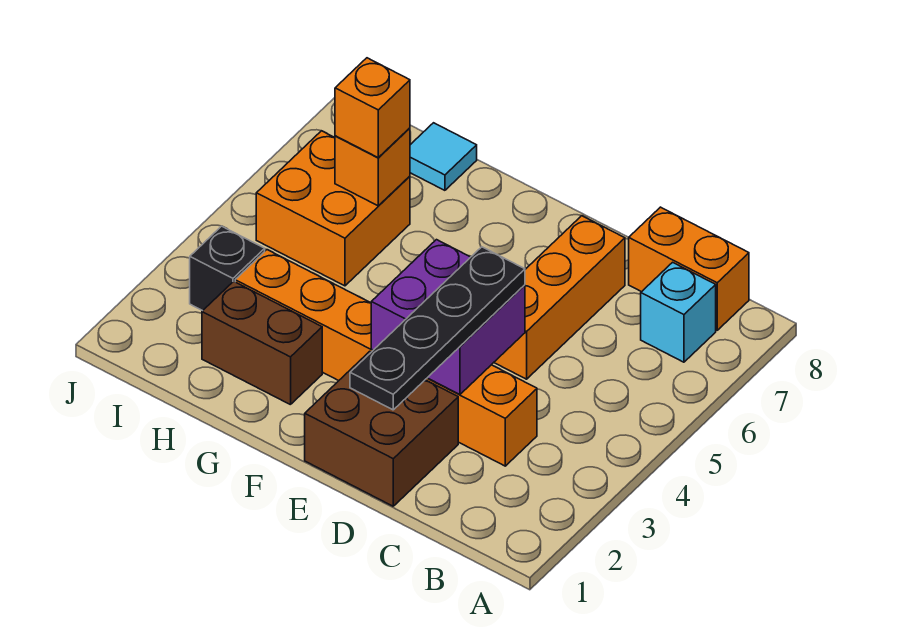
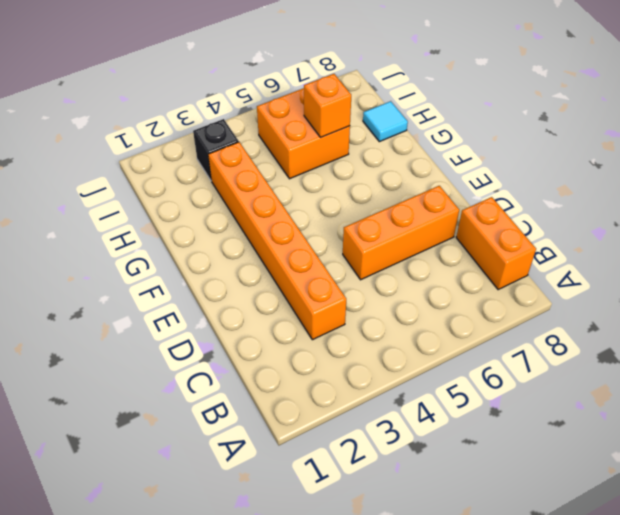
none -> cyan 1x1 brick [641,262,716,362]
none -> brown 2x2 brick [305,351,458,506]
none -> brown 1x2 brick [202,281,322,405]

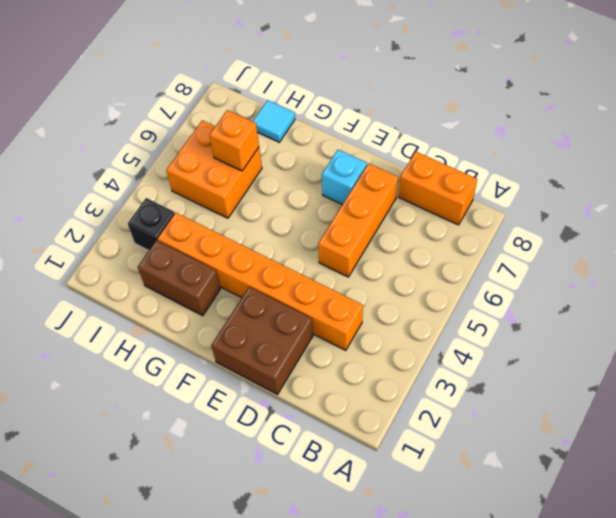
cyan 1x1 brick [322,150,367,205] -> cyan 1x1 brick moved to [641,262,716,362]
none -> purple 2x2 brick [371,240,525,395]
none -> black 1x4 plate [350,247,525,410]
none -> orange 1x1 brick [335,58,410,157]

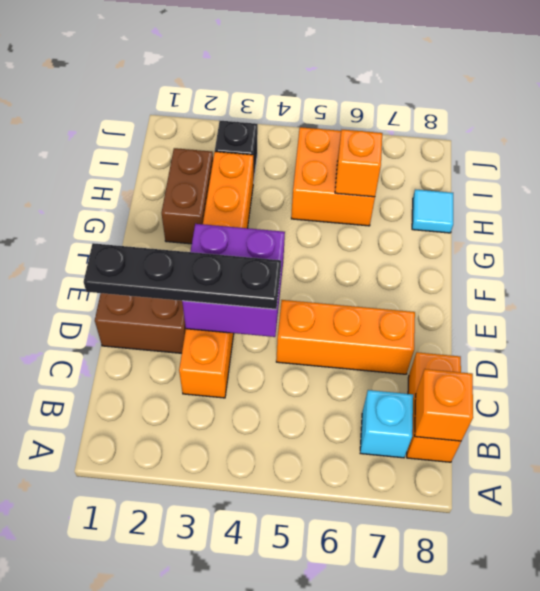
orange 1x1 brick [415,369,473,441] -> orange 1x1 brick moved to [335,58,410,157]

